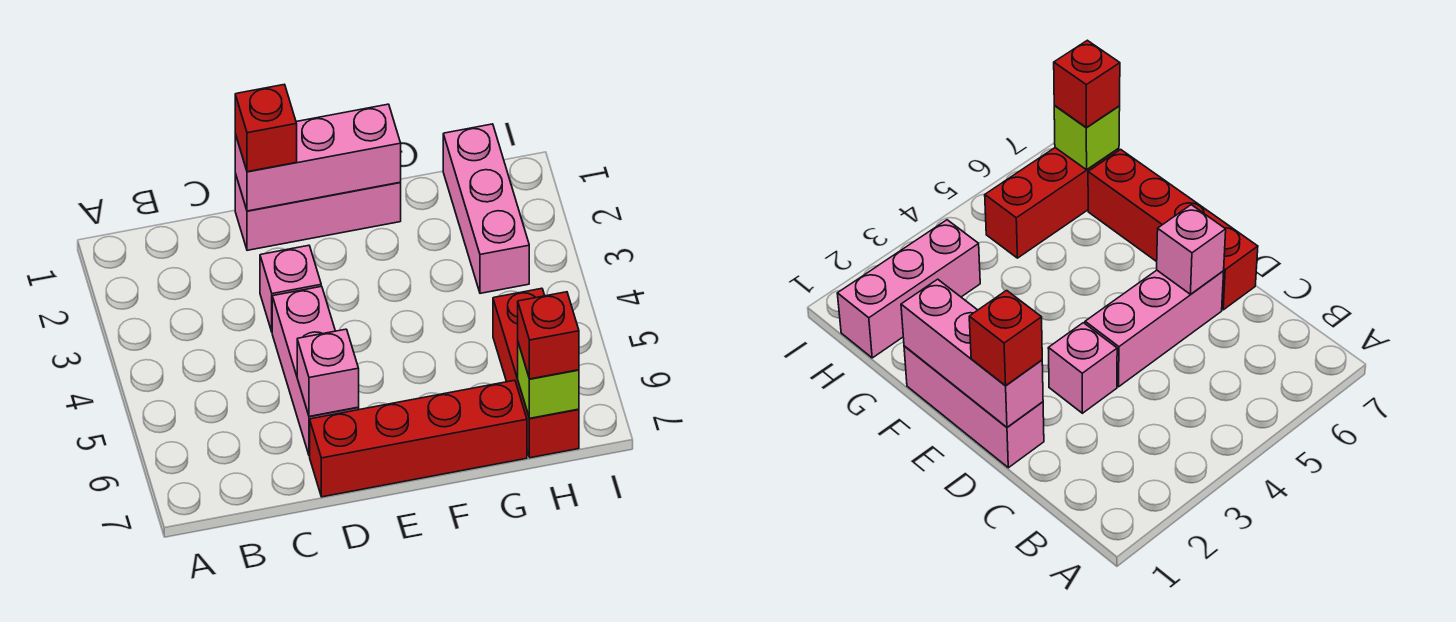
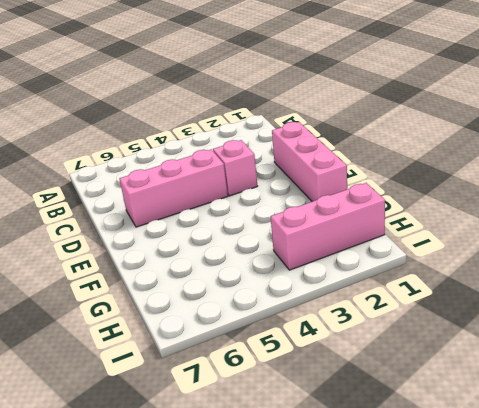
none -> red 1x4 brick [310,380,527,497]
none -> red 1x3 brick [493,288,579,458]

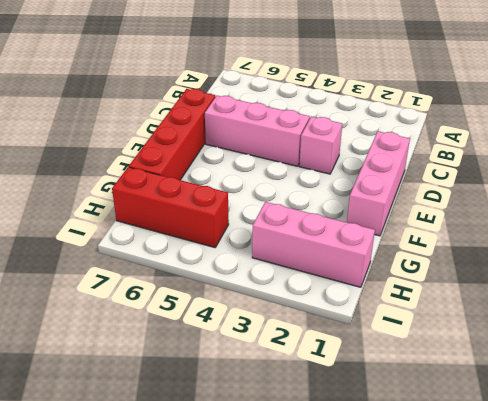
none -> pink 1x3 brick [235,104,401,211]
none -> pink 1x1 brick [297,329,359,416]

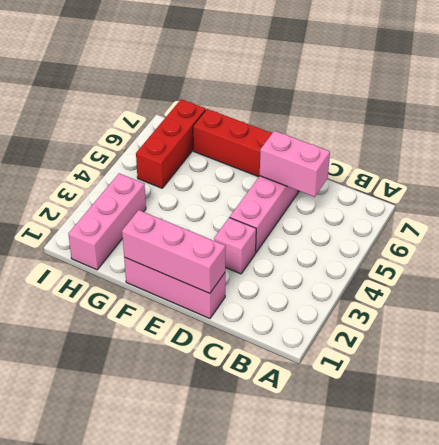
pink 1x2 brick [260,131,330,197] -> pink 1x1 brick [297,329,359,416]
none -> lime 1x1 brick [518,343,579,419]
none -> red 1x1 brick [235,84,297,172]

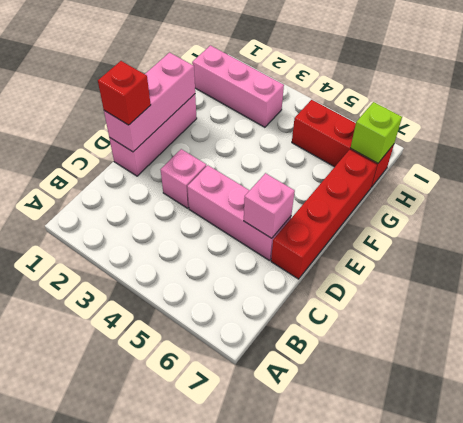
none -> red 1x1 brick [518,292,579,379]

